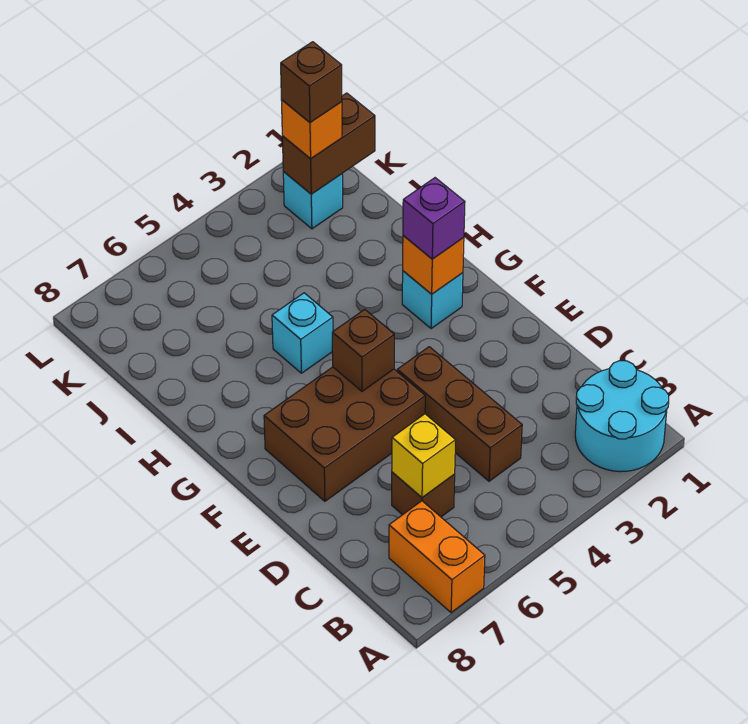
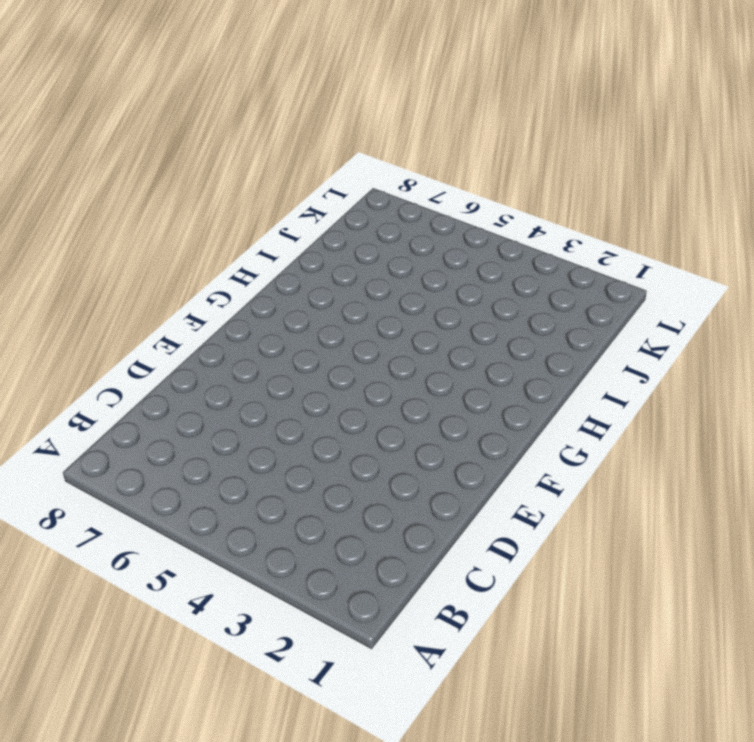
none -> cyan 2x2 round brick [575,361,669,472]
none -> orange 1x2 brick [389,501,485,613]
none -> brown 1x3 brick [397,347,522,481]

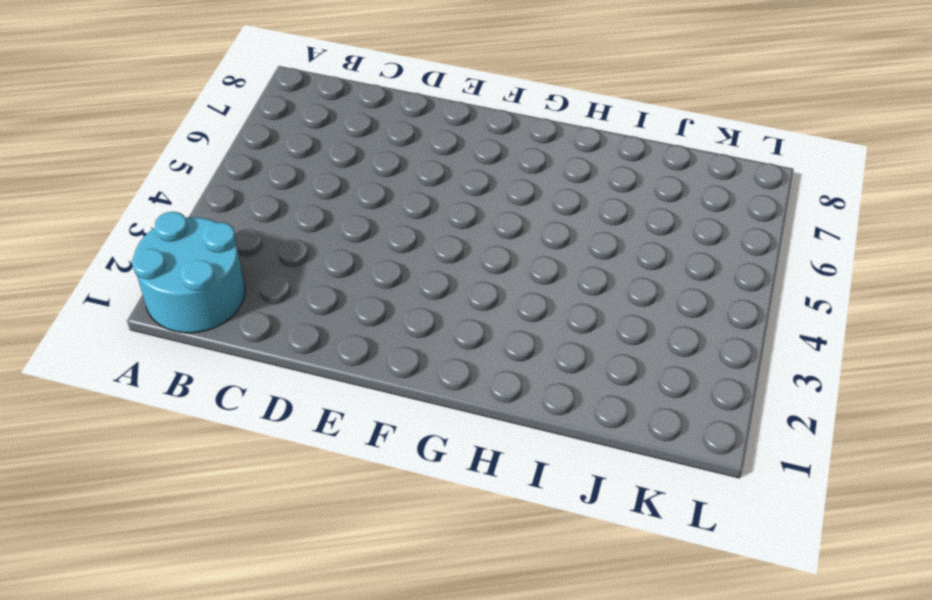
none -> orange 1x2 brick [389,501,485,613]
none -> brown 1x3 brick [397,347,522,481]
none -> brown 1x1 brick [392,472,455,517]

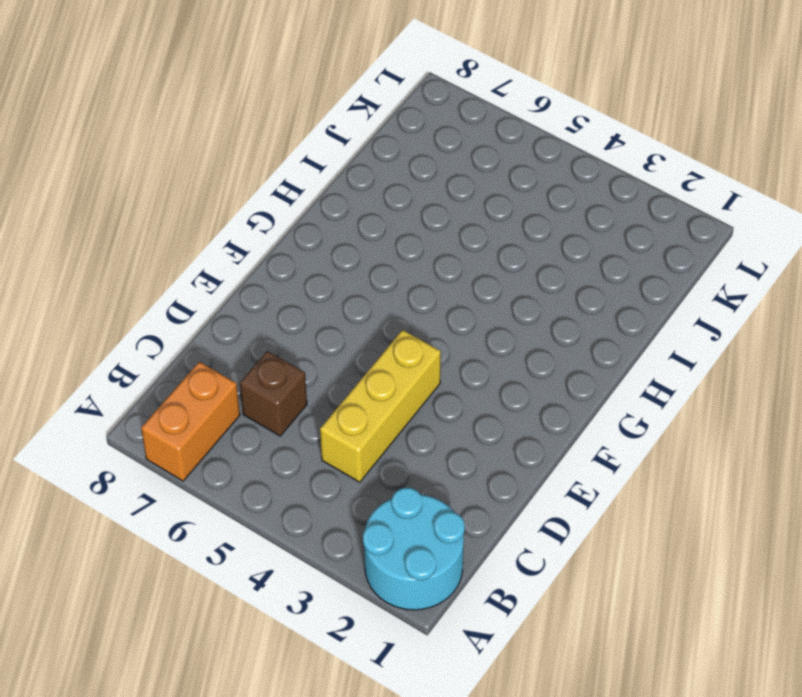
yellow 1x3 brick [320,330,441,482] -> brown 1x3 brick [397,347,522,481]
none -> brown 2x3 brick [264,367,425,501]
none -> cyan 1x1 brick [402,271,463,329]
none -> cyan 1x1 brick [272,293,333,373]

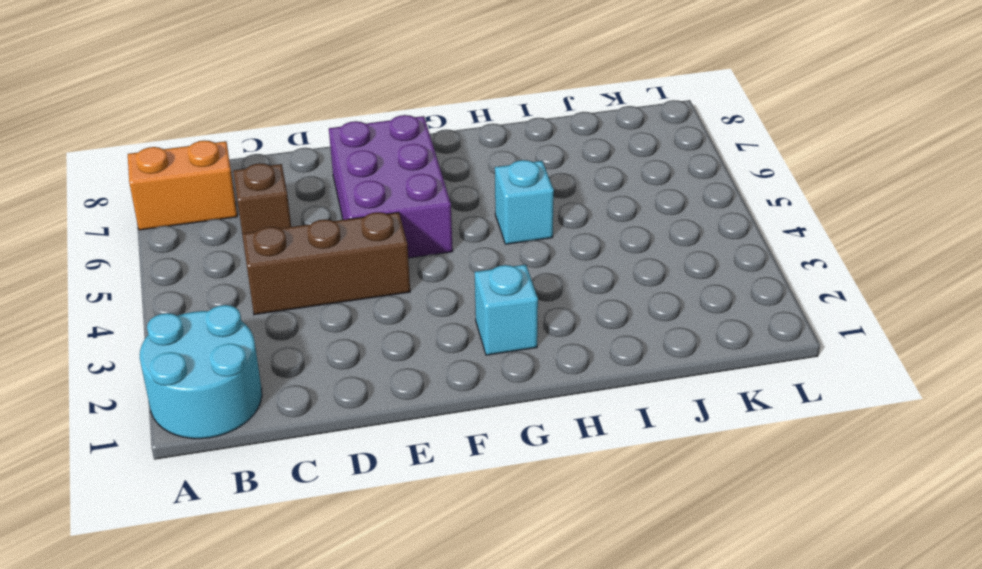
purple 2x3 brick [329,115,453,258] -> brown 2x3 brick [264,367,425,501]
none -> cyan 1x1 brick [283,172,343,229]
none -> yellow 1x1 brick [392,414,456,498]
none -> brown 1x1 brick [332,309,394,391]

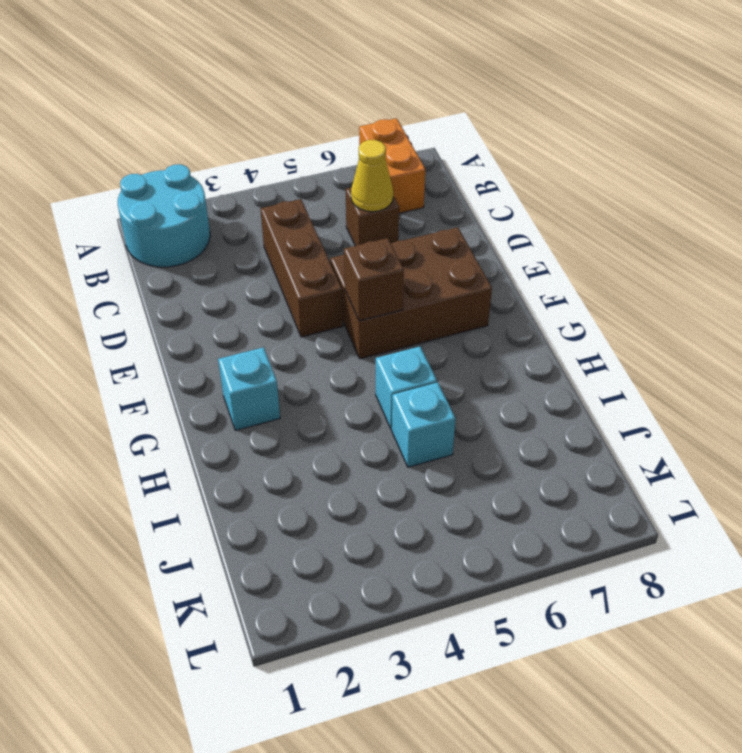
yellow 1x1 cone [351,140,393,212] -> yellow 1x1 brick [392,414,456,498]
cyan 1x1 brick [392,382,456,467] -> cyan 1x1 brick moved to [283,172,343,229]
none -> orange 1x1 brick [403,236,464,294]
none -> brown 1x2 brick [282,93,375,194]
none -> purple 1x1 brick [403,178,465,259]

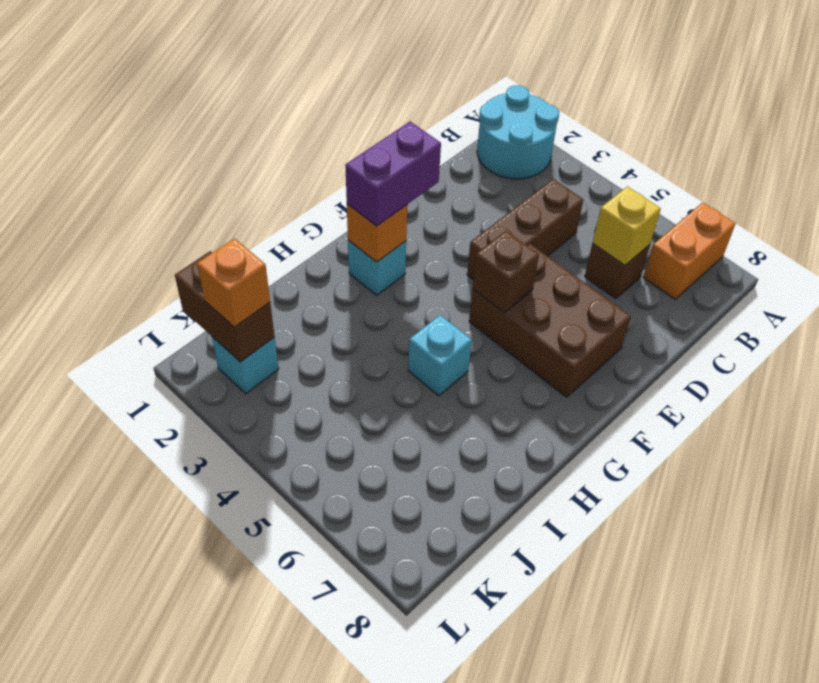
purple 1x2 brick [345,122,441,226] -> purple 1x1 brick [403,178,465,259]
none -> brown 1x1 brick [281,42,342,122]

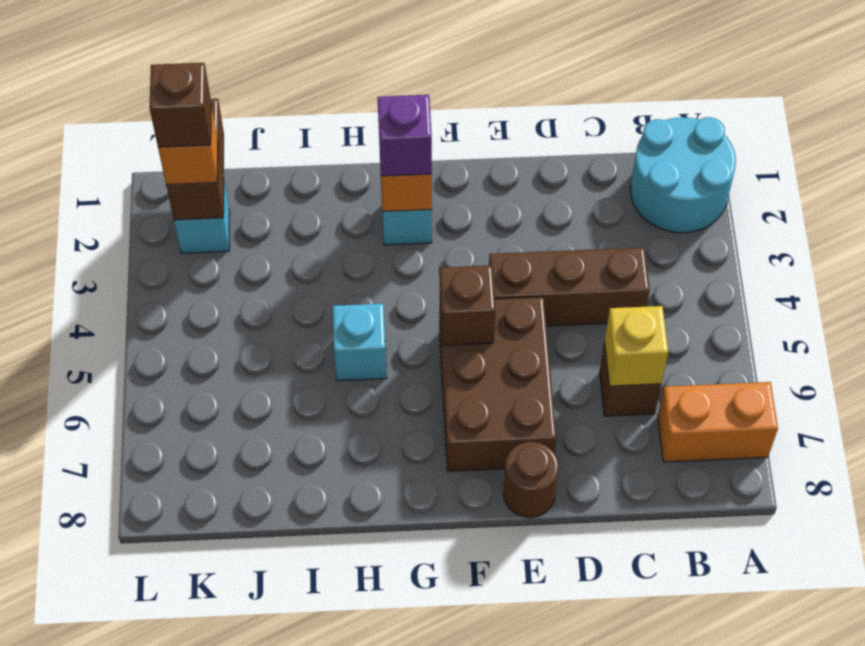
brown 1x1 round brick [503,442,559,518] -> none

